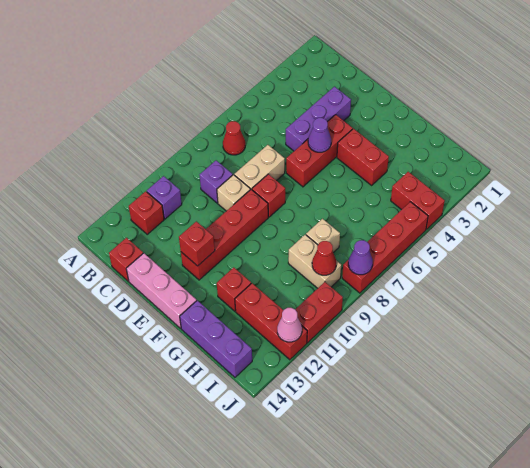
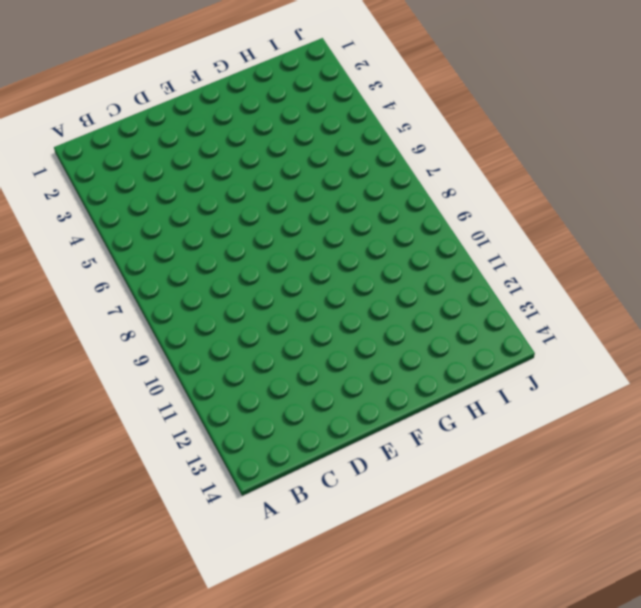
none -> red 1x1 cone [223,121,245,155]
none -> purple 1x1 brick [147,176,182,219]
none -> red 1x1 brick [129,191,164,234]

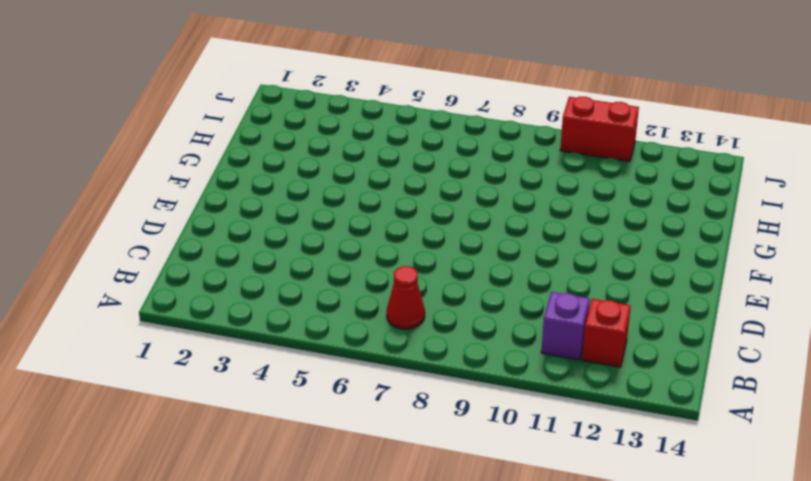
none -> purple 1x1 brick [199,160,233,203]
none -> red 1x1 brick [109,238,143,281]
none -> purple 1x3 brick [286,87,351,151]

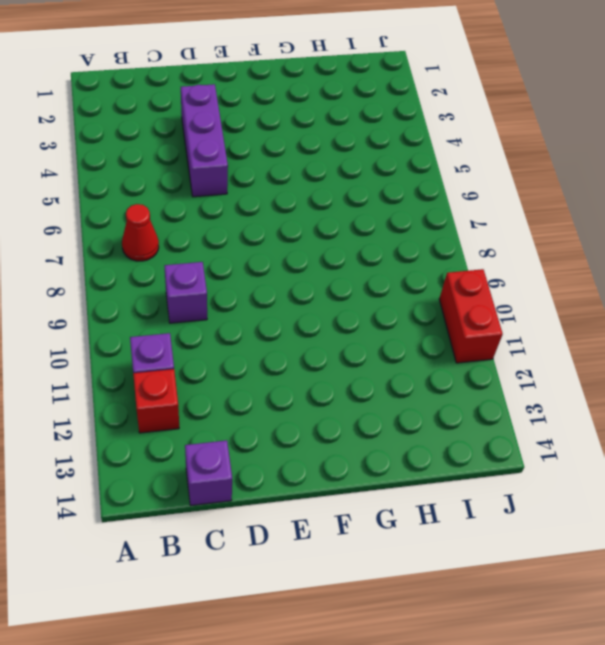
purple 1x1 brick [185,440,232,505] -> red 1x1 brick [109,238,143,281]
none -> tan 1x2 brick [234,145,285,190]
none -> tan 1x1 brick [217,175,250,211]
none -> pink 1x3 brick [126,253,197,328]

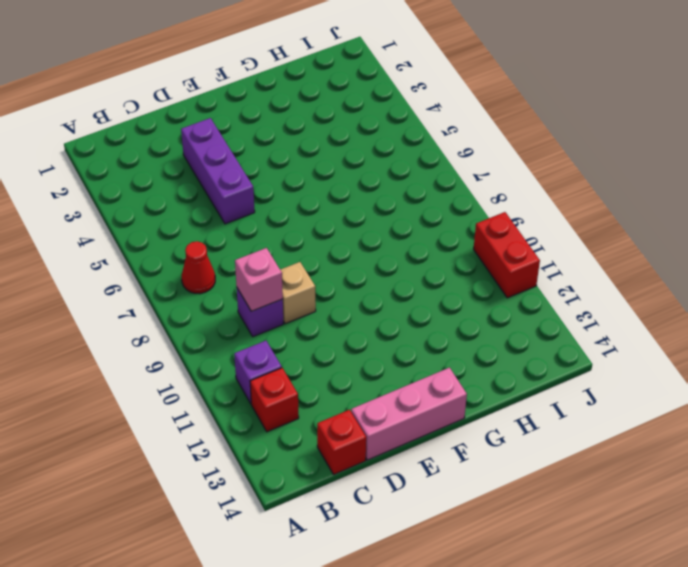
pink 1x1 brick [235,248,283,311] -> none
none -> tan 1x2 brick [234,145,285,190]
none -> red 1x3 brick [286,115,353,187]
none -> red 1x1 brick [252,174,285,217]

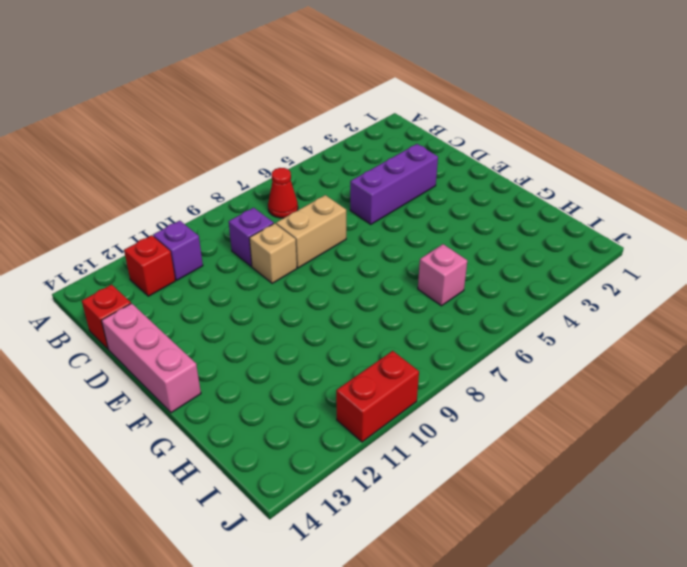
pink 1x1 brick [418,244,467,306] -> none
none -> red 1x3 brick [286,115,353,187]
none -> red 1x1 brick [252,174,285,217]
none -> red 1x4 brick [181,190,268,280]

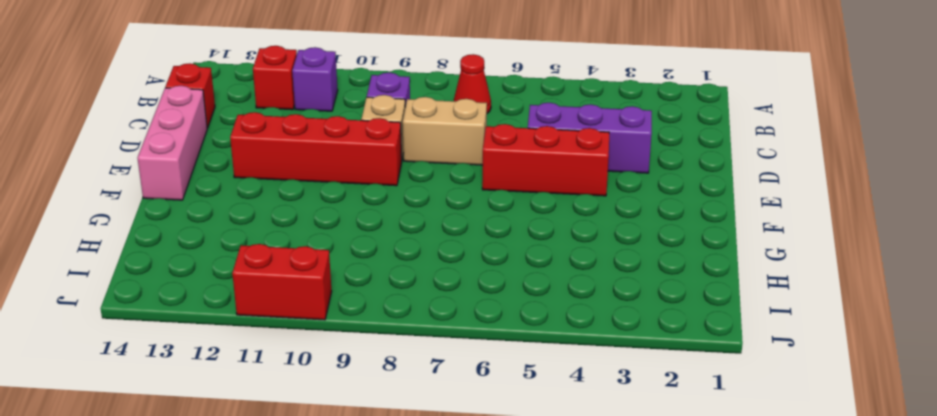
none -> red 1x1 brick [252,174,285,217]
none -> red 1x2 brick [337,129,389,185]
none -> red 1x1 brick [217,267,251,311]

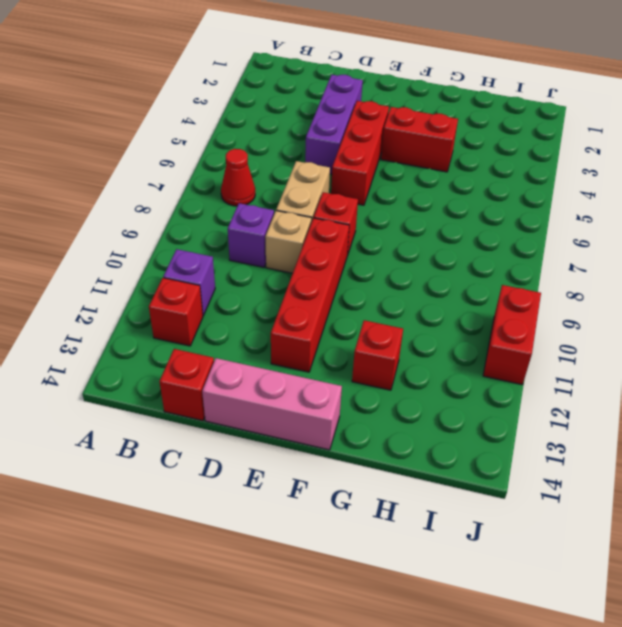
none -> purple 1x3 brick [180,300,252,377]
none -> tan 1x1 brick [306,219,340,253]
none -> tan 1x2 brick [288,235,341,288]

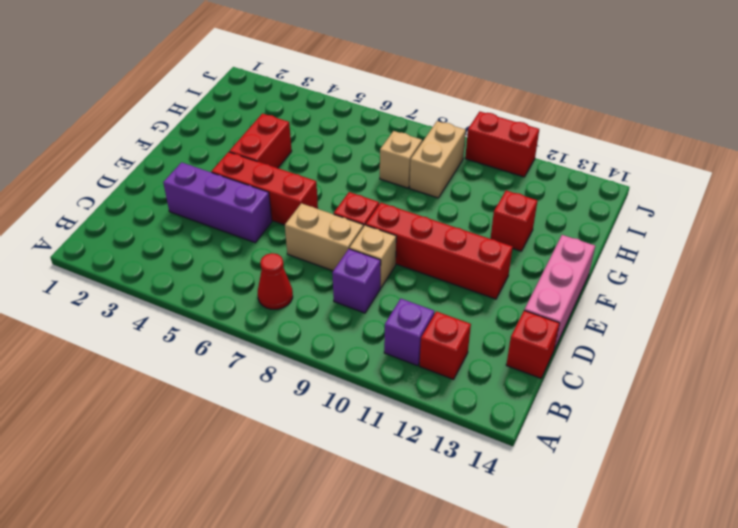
none -> purple 1x3 brick [180,300,252,377]
none -> red 1x3 brick [235,283,307,360]
none -> red 1x2 brick [391,172,445,229]

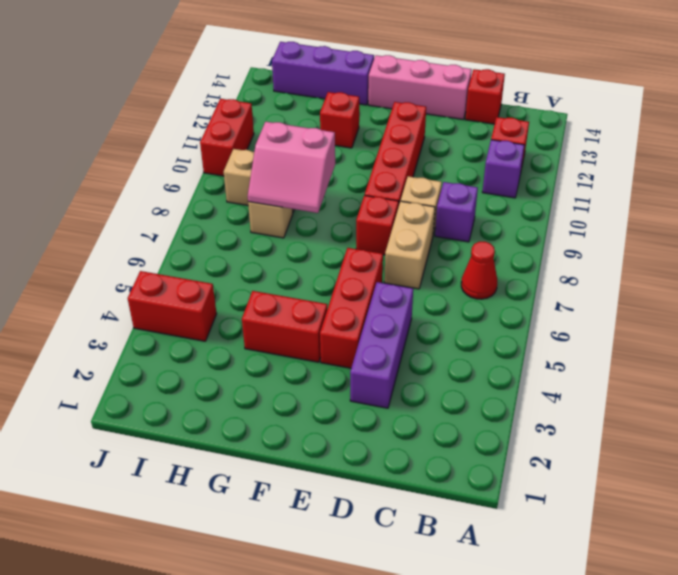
pink 2x2 slope [248,122,335,213] -> none
none -> red 1x3 brick [235,283,307,360]
none -> red 1x4 brick [342,202,428,293]
none -> purple 1x1 cone [308,118,331,152]

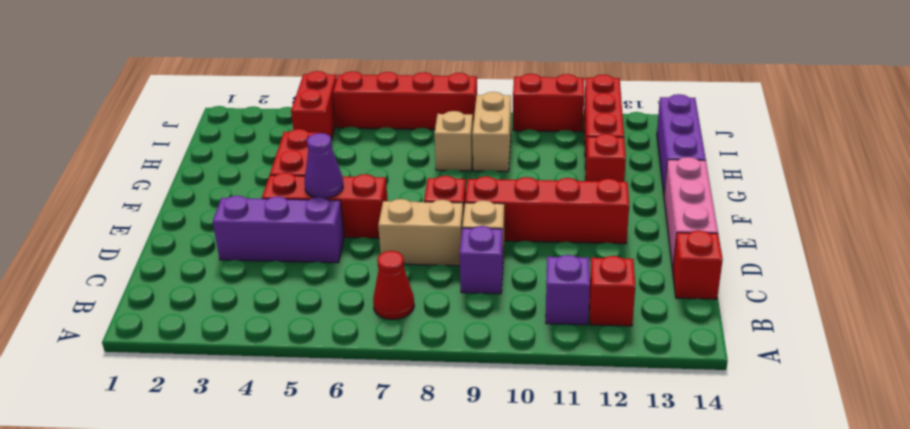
none -> red 1x1 brick [179,221,215,266]
none -> red 1x1 cone [312,241,336,275]
none -> purple 1x1 cone [348,240,373,275]

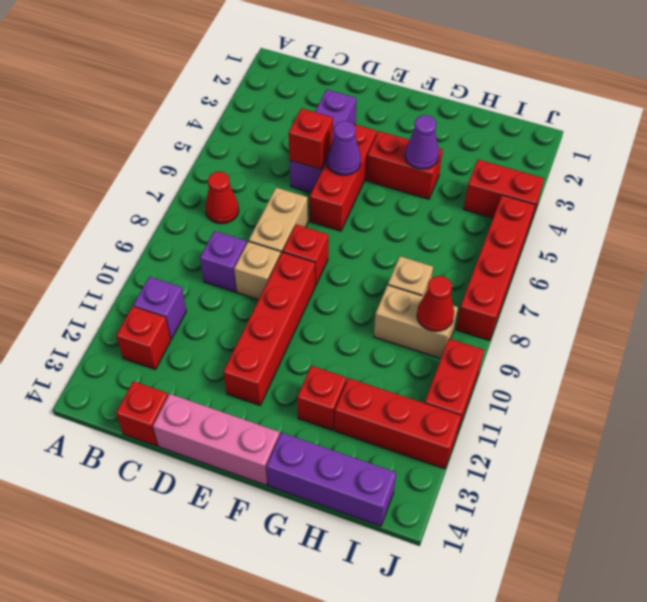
red 1x1 brick [289,108,333,169] -> red 1x1 brick moved to [179,221,215,266]
purple 1x1 cone [405,115,439,169] -> purple 1x1 cone moved to [348,240,373,275]
none -> pink 1x1 cone [277,308,302,342]

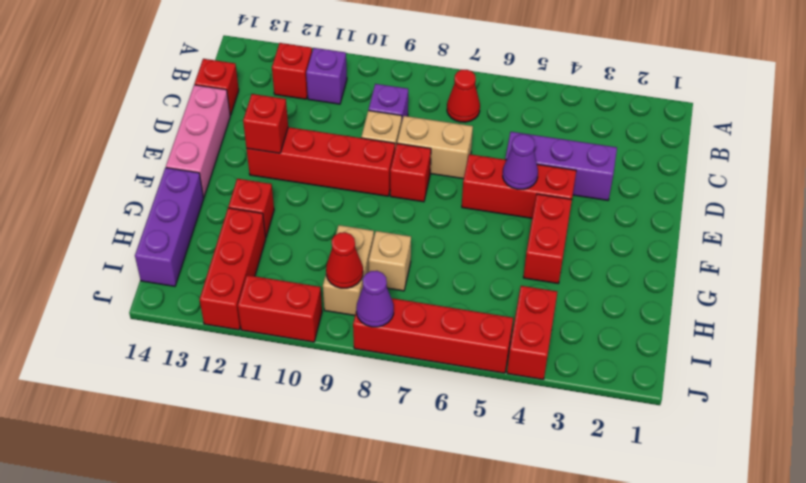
none -> pink 1x1 cone [277,308,302,342]

